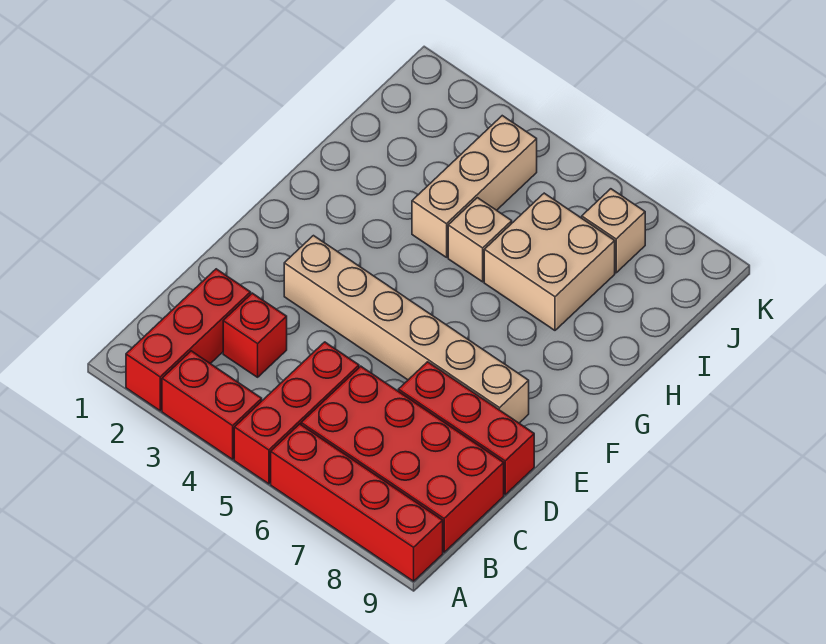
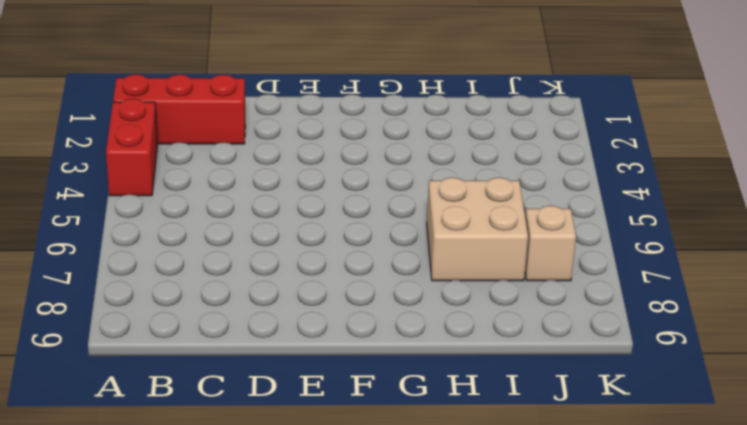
none -> red 1x3 brick [234,342,359,484]
none -> red 1x4 brick [271,424,443,581]
none -> red 2x4 brick [301,366,504,552]

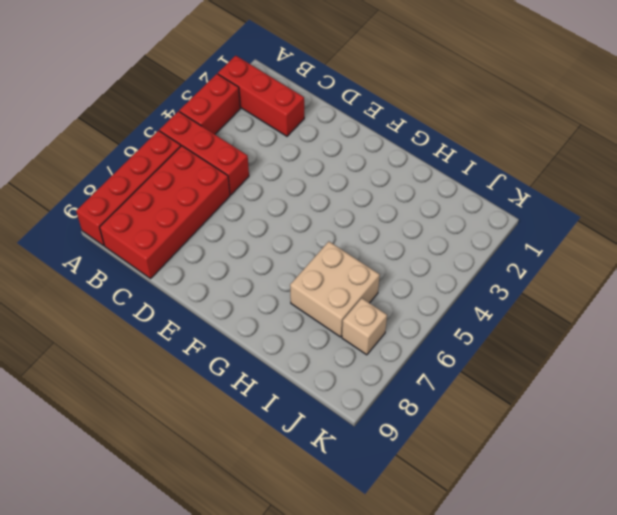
none -> red 1x1 brick [223,293,287,377]
none -> red 1x3 brick [398,362,534,495]
none -> tan 1x6 brick [284,236,529,423]

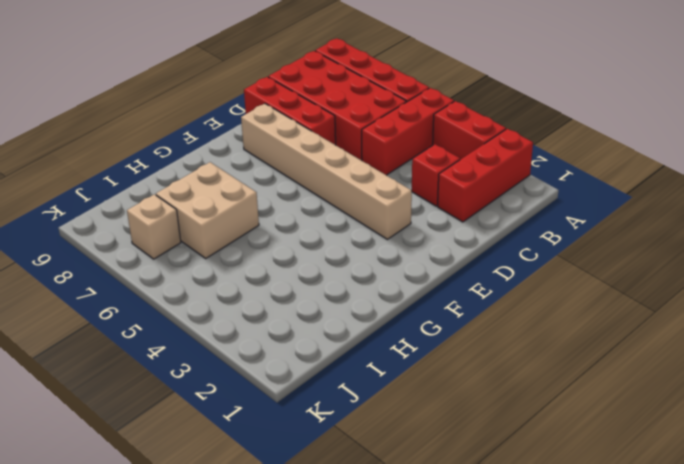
none -> tan 1x3 brick [412,116,537,257]
none -> tan 1x1 brick [448,198,512,282]

